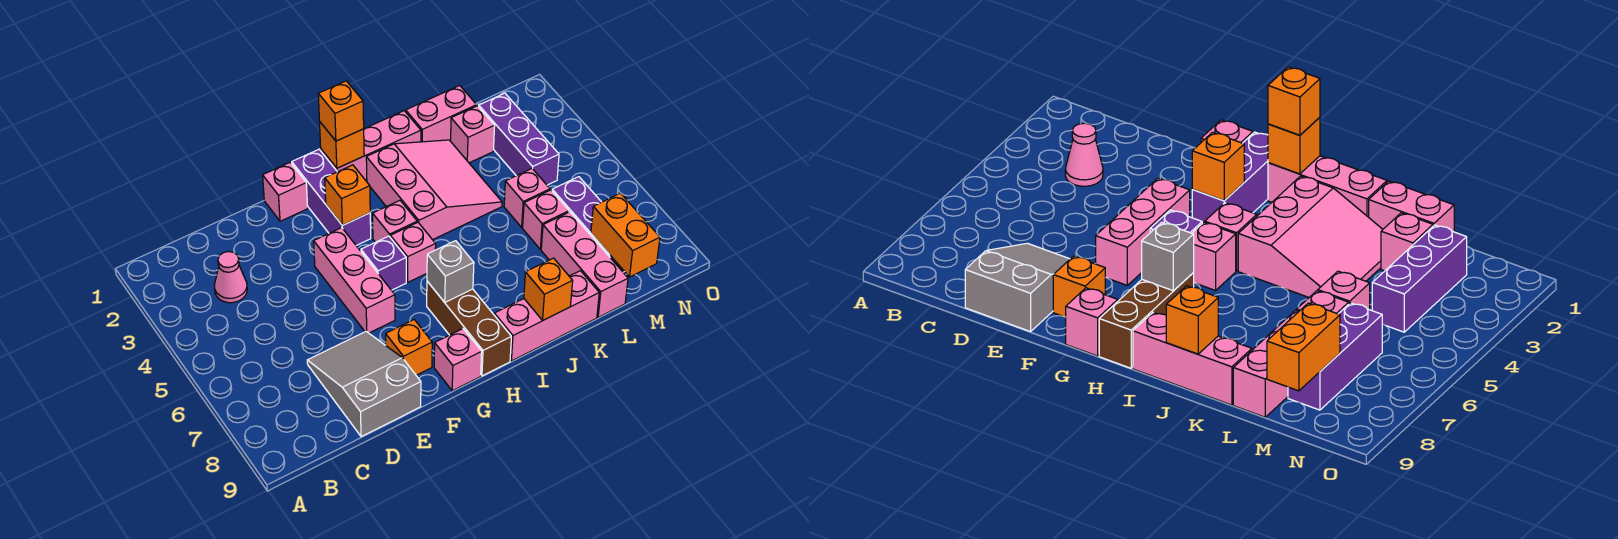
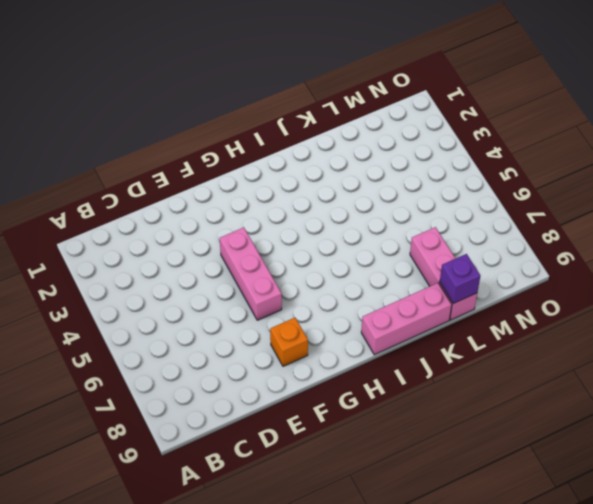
purple 1x1 brick [440,254,480,303] -> purple 1x1 brick moved to [361,236,406,290]
none -> pink 1x1 cone [214,252,247,303]
none -> grey 2x3 slope [307,331,421,437]
none -> pink 1x1 brick [263,163,308,221]

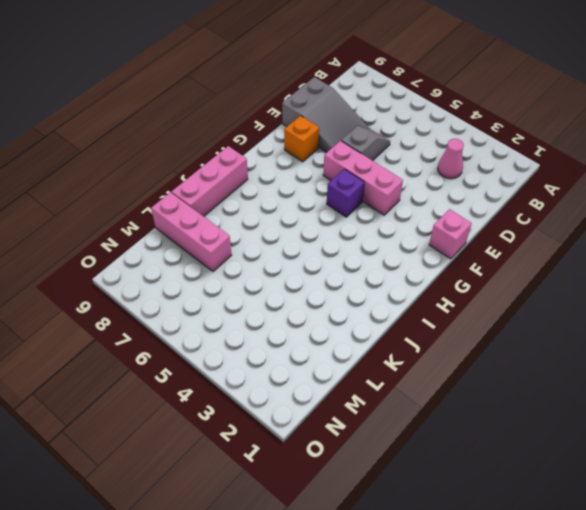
grey 1x2 slope [341,126,390,161] -> none
none -> purple 1x3 brick [292,149,371,245]
none -> pink 1x1 brick [434,329,482,391]
none -> pink 1x3 brick [321,111,421,182]

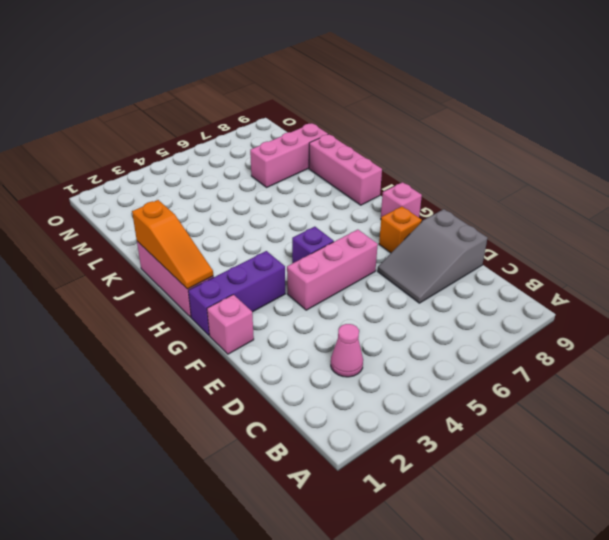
orange 1x3 slope [132,200,213,289] -> orange 1x1 brick [320,122,364,168]
none -> pink 1x1 brick [373,201,417,242]
none -> pink 1x1 brick [390,222,436,282]
none -> brown 1x3 brick [427,281,511,376]

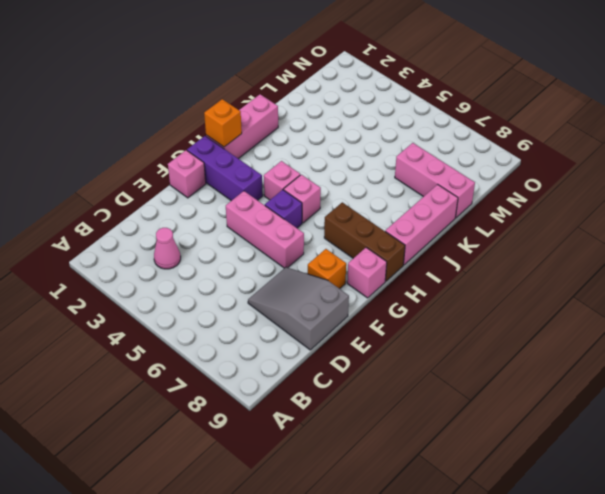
none -> pink 3x3 slope [366,140,502,240]
none -> pink 1x2 brick [406,86,477,142]
none -> pink 1x1 brick [451,106,495,163]

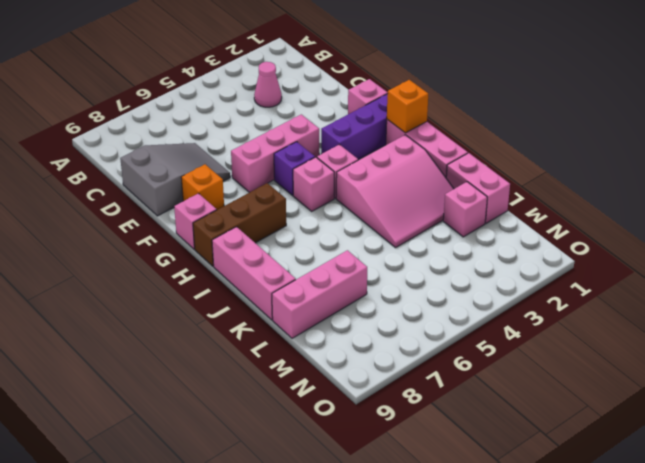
none -> pink 1x1 brick [504,169,550,227]
none -> pink 1x1 brick [523,190,569,249]
none -> purple 1x3 brick [479,93,559,185]

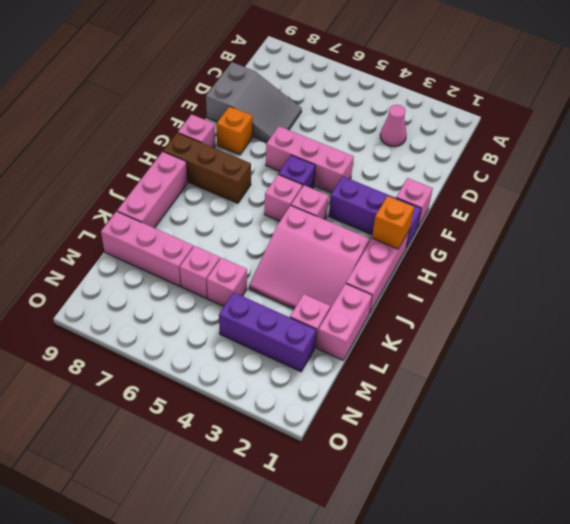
none -> purple 1x3 brick [552,177,625,272]
none -> orange 1x1 brick [325,165,370,225]
none -> grey 1x1 brick [427,241,474,302]

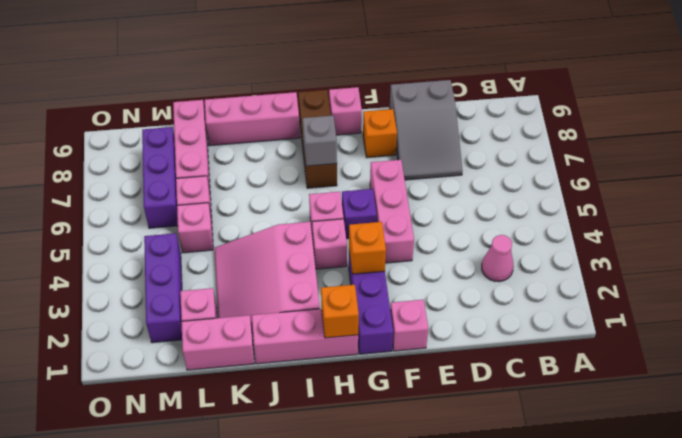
none -> orange 1x1 brick [524,258,573,321]
none -> orange 1x2 brick [591,193,660,277]
none -> orange 1x1 brick [318,81,364,141]

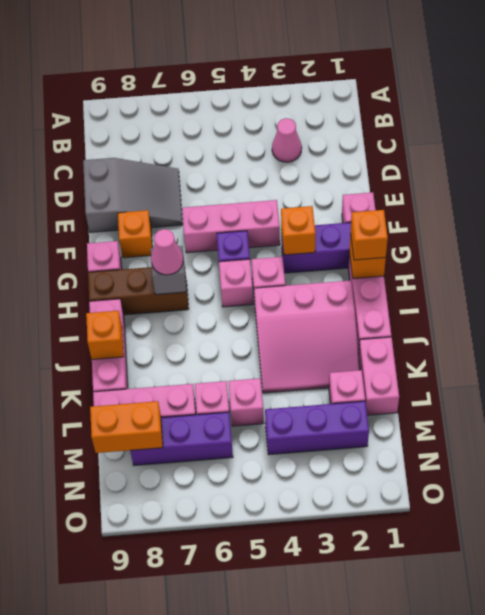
pink 1x1 cone [151,229,183,275] -> none

